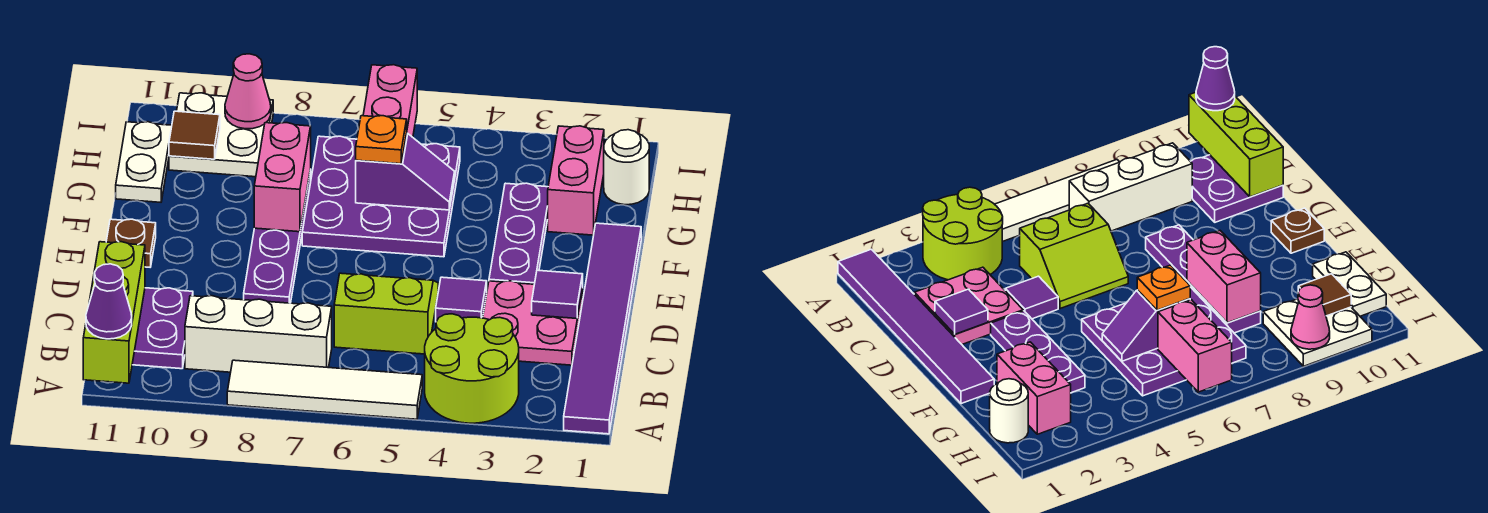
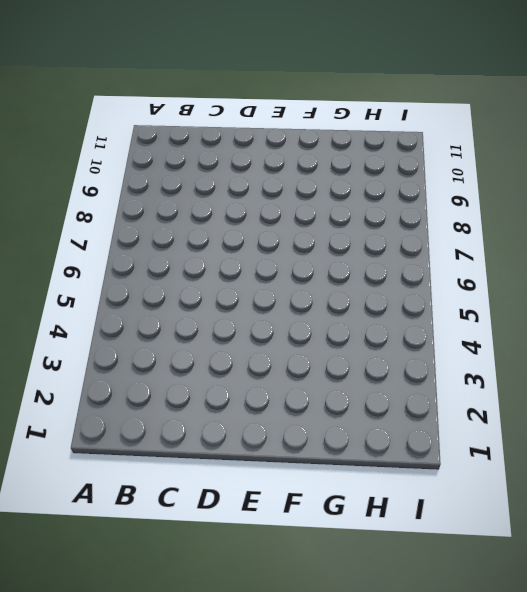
none -> purple 1x6 tile [564,223,641,434]
none -> lime 2x2 round brick [425,314,519,423]
none -> white 1x4 tile [227,360,422,419]

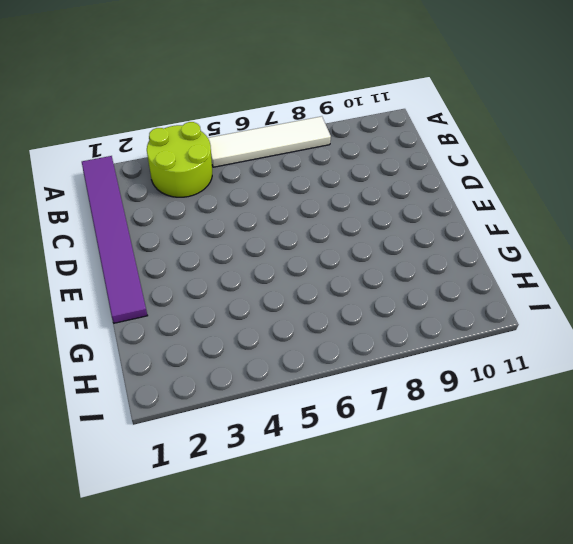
none -> white 1x3 brick [185,296,332,372]
none -> purple 2x2 plate [132,288,193,369]
none -> pink 2x2 plate [483,281,583,365]

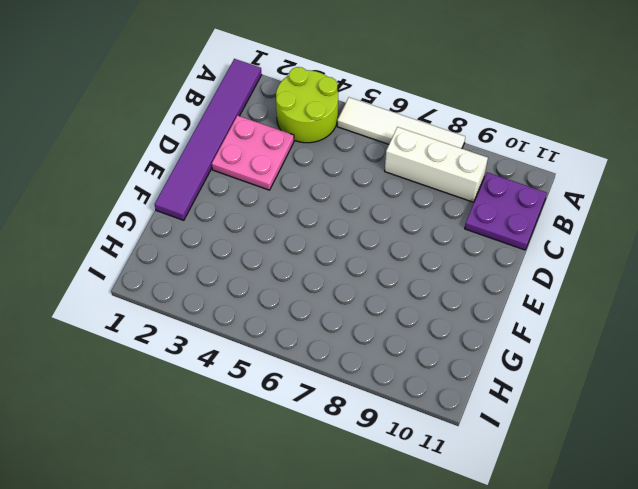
none -> lime 2x2 slope [334,273,438,354]
none -> purple 1x1 tile [436,277,487,322]
none -> purple 1x4 plate [244,169,311,303]

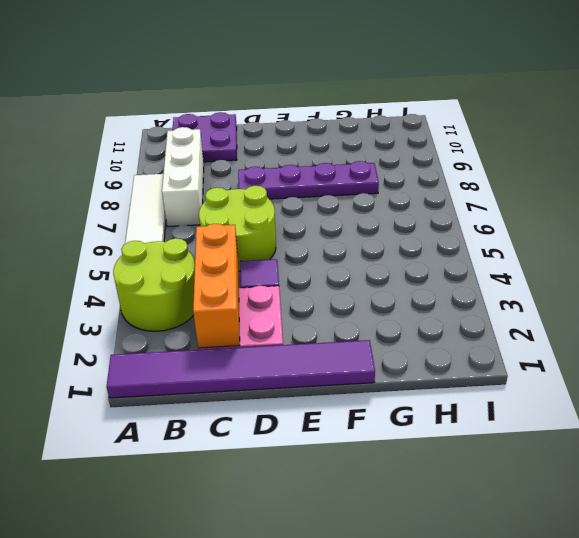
orange 1x3 brick [193,224,240,348] -> none
lime 2x2 round brick [199,186,276,271] -> lime 2x2 slope [334,273,438,354]
none -> purple 1x3 plate [489,183,548,284]
none -> brown 1x1 plate [106,219,156,267]
none -> purple 3x3 plate [302,136,460,257]

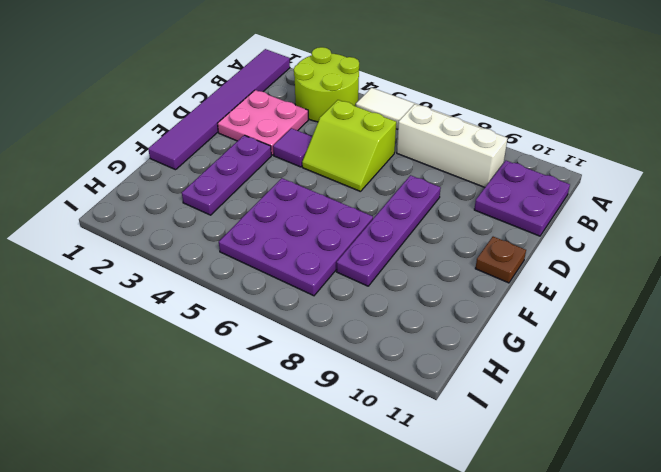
none -> pink 1x2 brick [548,126,604,235]
none -> white 1x2 plate [116,122,172,202]
none -> white 1x1 round brick [604,130,649,205]

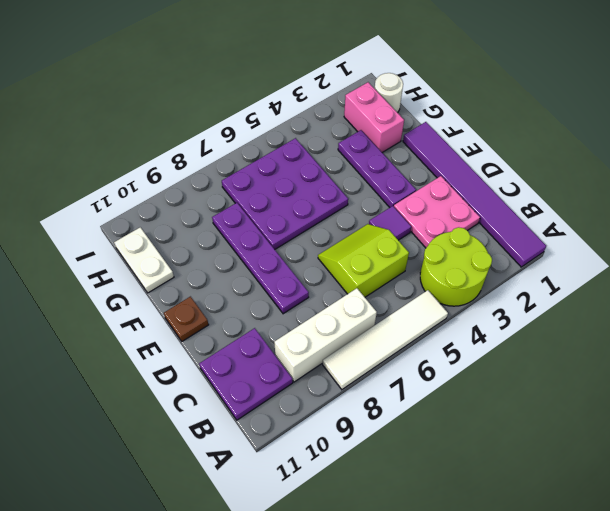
none -> white 2x2 plate [169,93,273,177]
none -> lime 1x3 brick [83,242,145,383]
none -> purple 1x1 tile [532,270,583,319]

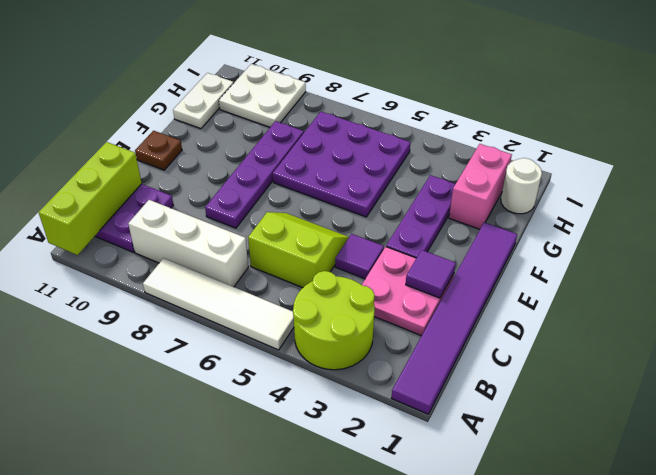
none -> pink 1x2 brick [254,123,311,232]
none -> purple 1x2 slope [356,133,455,210]
none -> pink 1x2 brick [363,65,417,137]

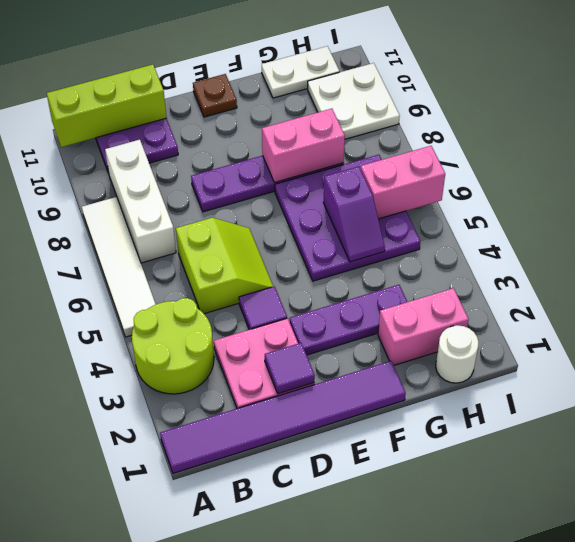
none -> brown 1x1 tile [169,111,220,159]
none -> pink 1x1 cone [225,54,271,129]
none -> purple 1x1 cone [86,264,132,339]

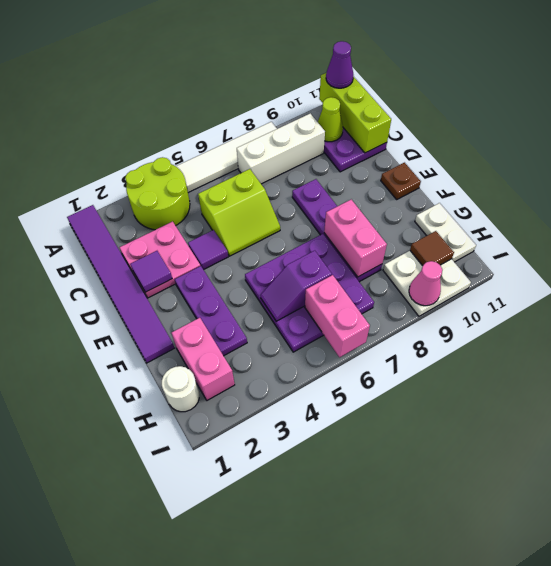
lime 1x1 cone [318,97,343,142] -> none
none -> orange 1x1 plate [356,116,407,164]

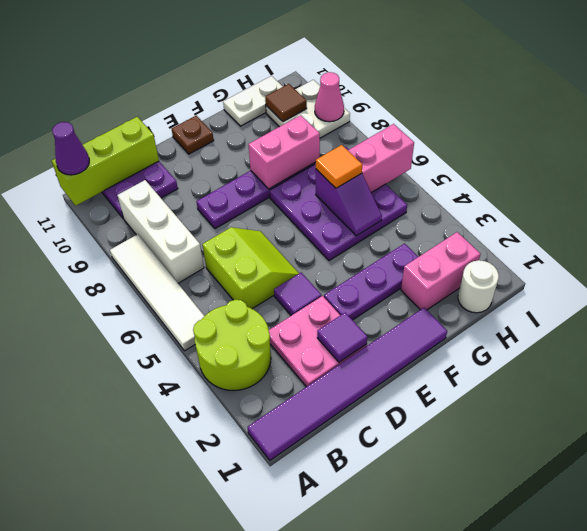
orange 1x1 tile [316,145,362,188] -> orange 1x1 plate [356,116,407,164]

